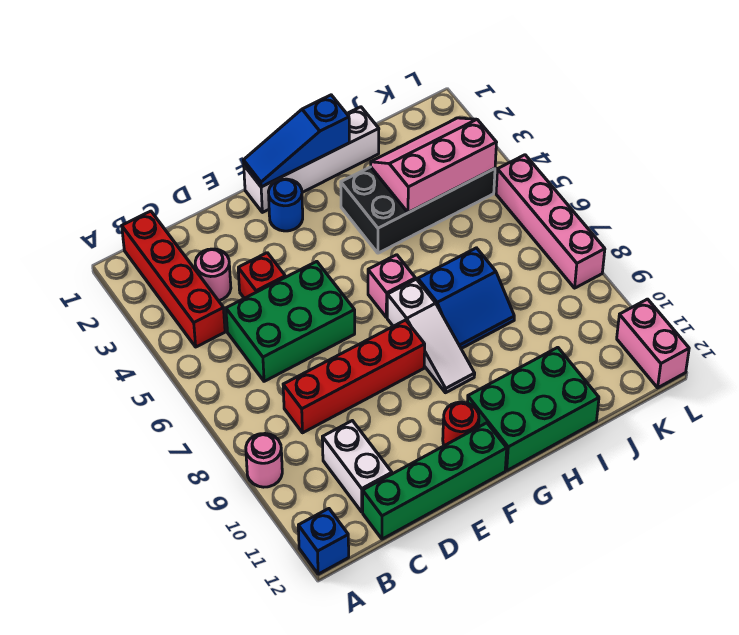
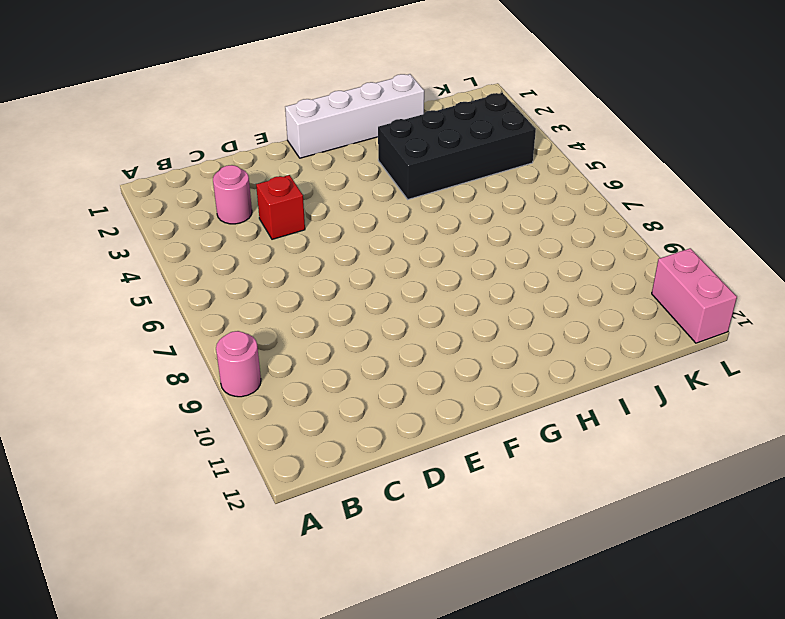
none -> blue 1x1 brick [298,509,349,574]
none -> red 1x4 brick [122,211,225,347]
none -> green 2x3 brick [226,261,355,381]

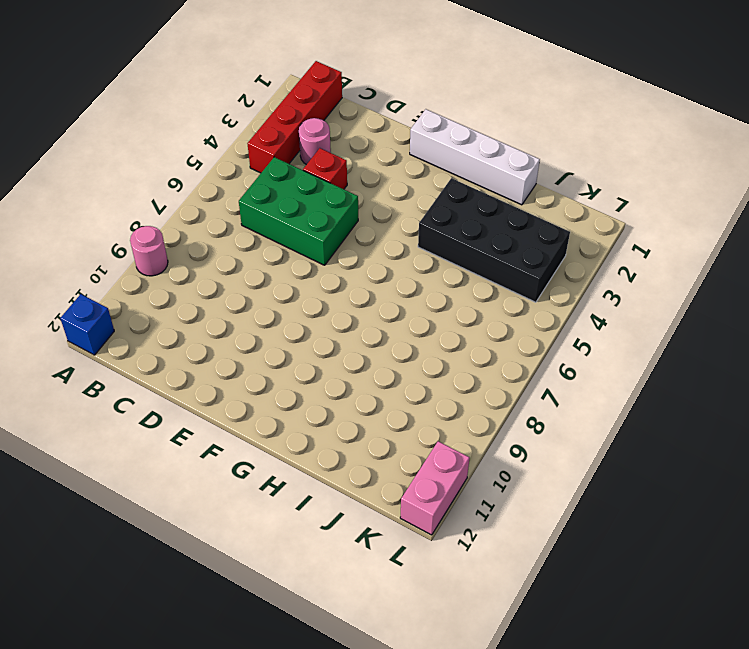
none -> red 1x4 brick [283,320,425,433]
none -> white 1x2 brick [322,421,392,512]
none -> green 1x4 brick [363,423,507,539]

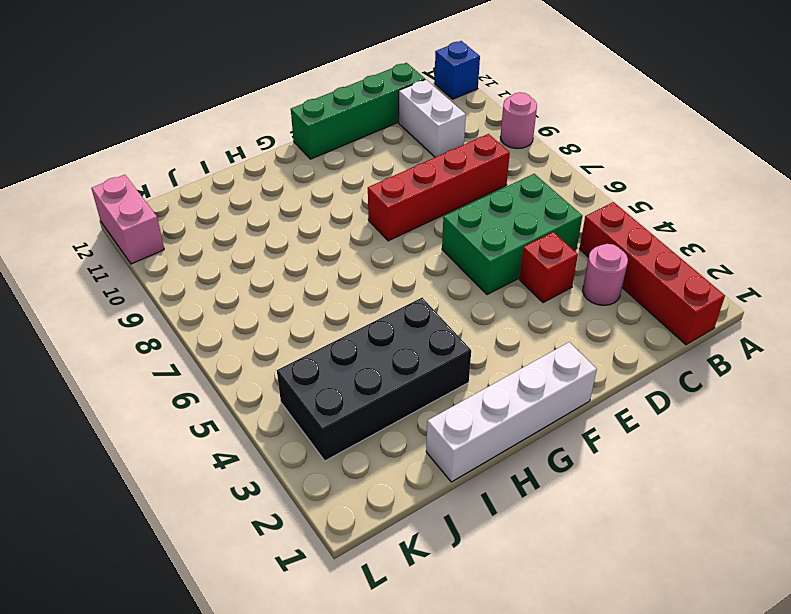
none -> blue 1x1 round brick [268,179,303,231]
none -> red 1x1 round brick [443,402,479,446]
none -> pink 1x1 brick [368,255,415,317]

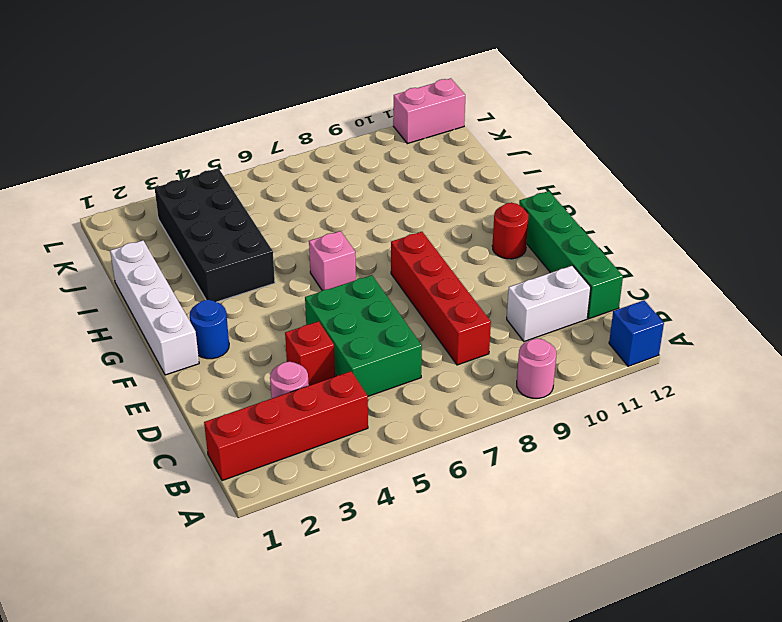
none -> white 1x3 slope [387,279,475,393]
none -> green 2x3 brick [467,347,599,470]
none -> blue 2x2 slope [418,248,514,349]

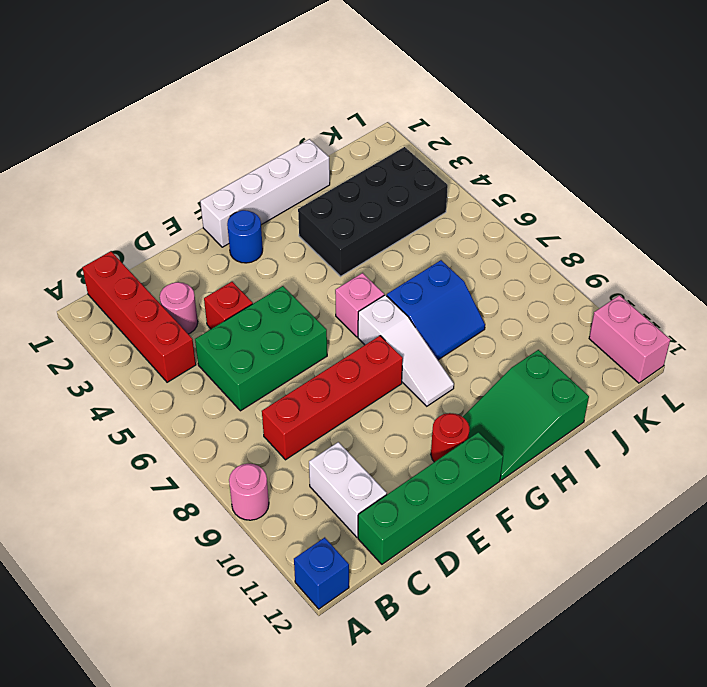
green 2x3 slope [463,350,589,480] -> green 2x3 brick [467,347,599,470]
none -> pink 1x4 brick [496,155,605,288]
none -> blue 1x3 slope [243,95,349,187]
none -> pink 2x3 slope [371,118,497,213]

